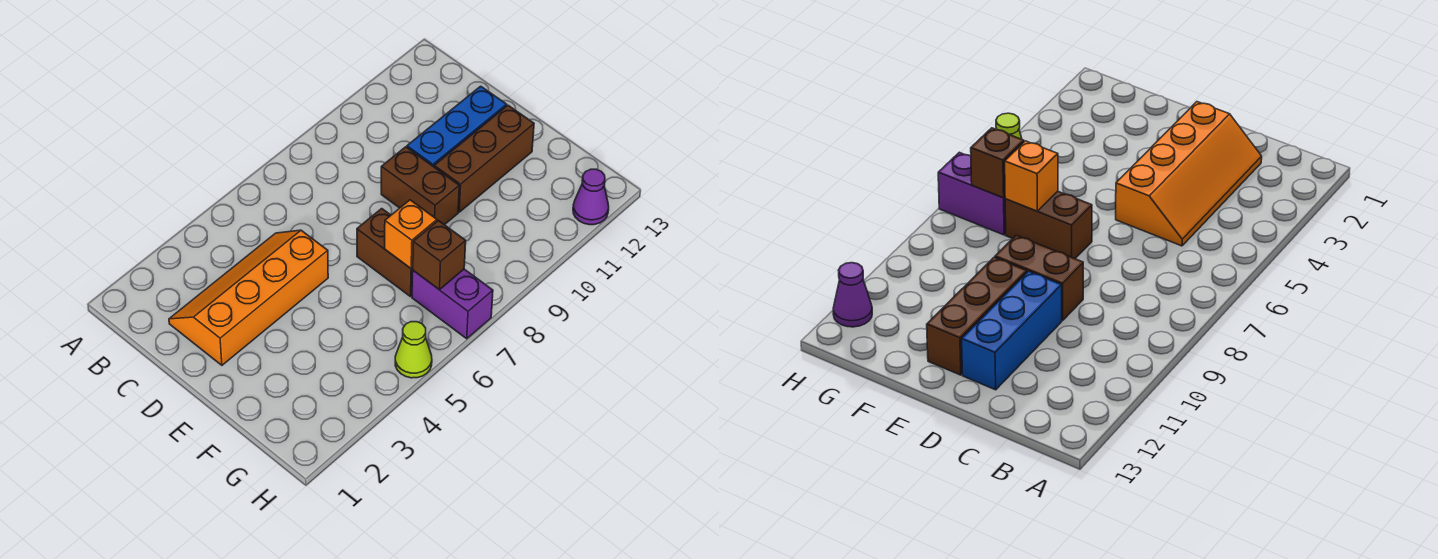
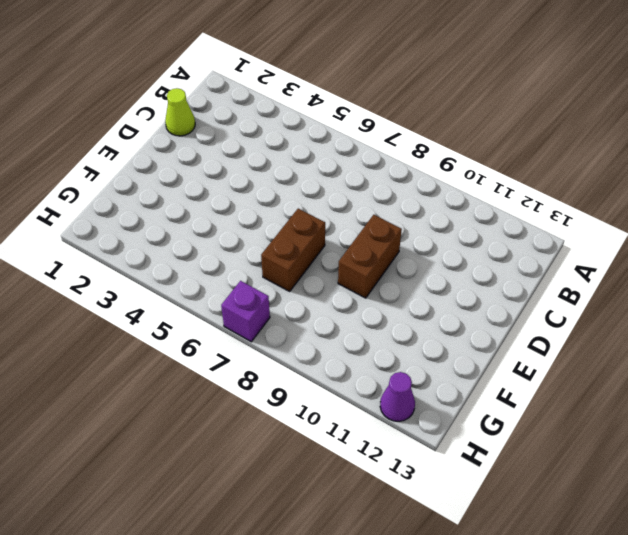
lime 1x1 cone [165,88,195,136] -> lime 1x1 cone moved to [395,322,432,378]
purple 1x1 brick [221,281,270,342] -> purple 1x2 brick [412,269,493,339]
none -> orange 2x4 slope [169,230,328,365]
none -> blue 1x3 brick [407,86,507,167]

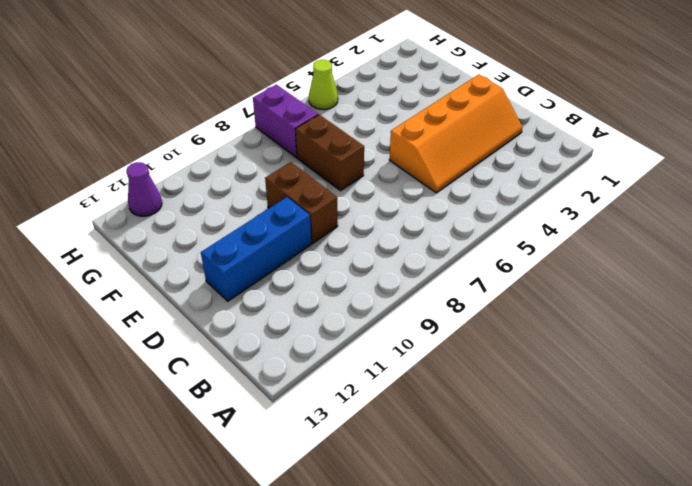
none -> brown 1x3 brick [434,105,534,212]
none -> orange 1x1 brick [385,200,437,269]

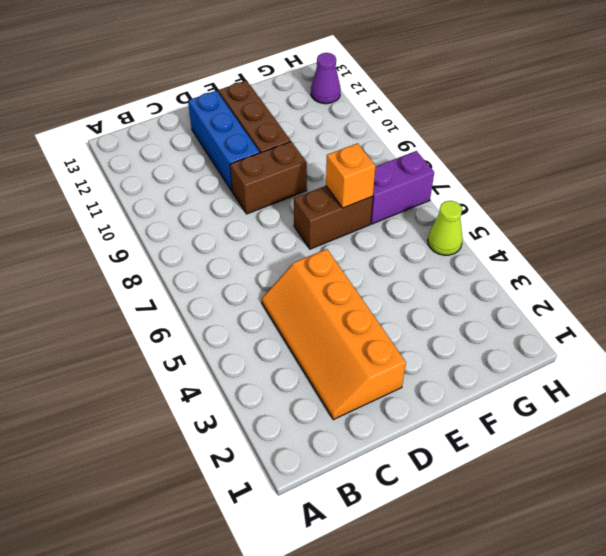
none -> brown 1x1 brick [413,221,466,290]

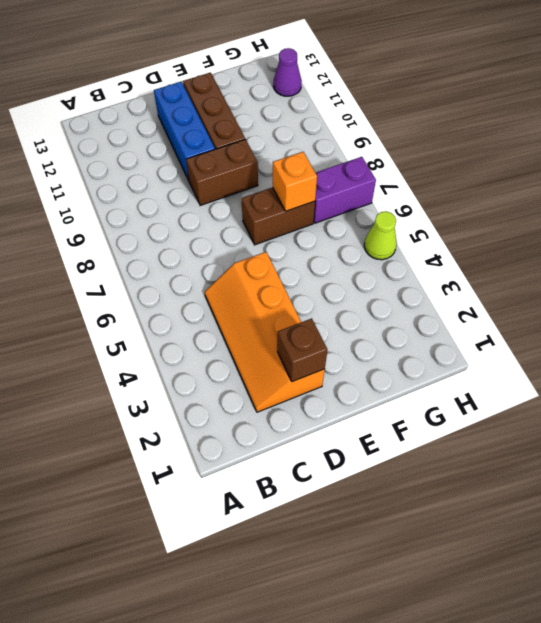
brown 1x1 brick [277,318,327,382] -> brown 1x1 brick moved to [413,221,466,290]

